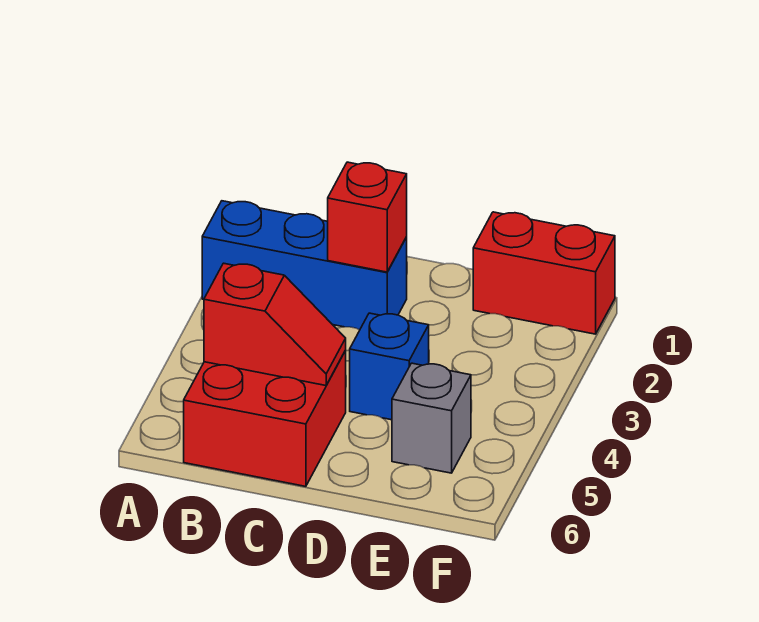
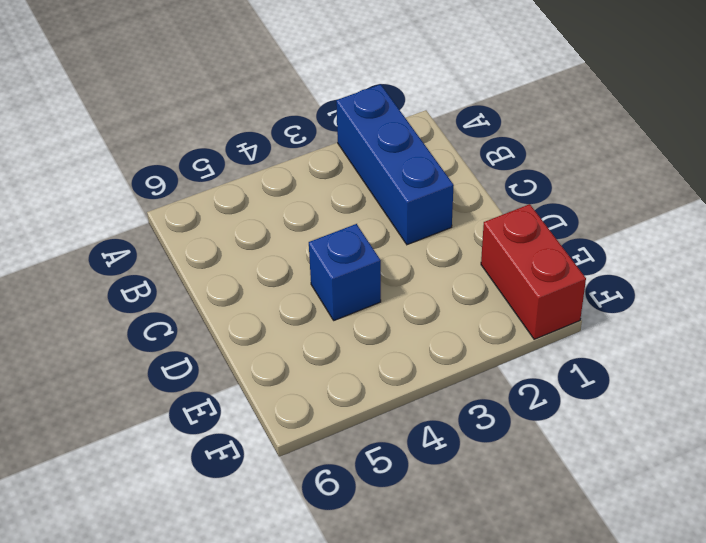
none -> red 2x2 brick [184,351,346,486]
none -> grey 1x1 brick [392,363,471,473]

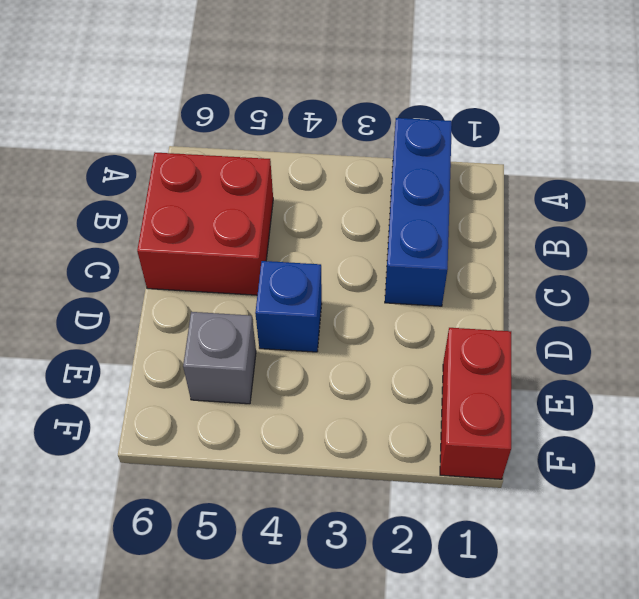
none -> red 1x2 slope [204,263,346,386]
none -> red 1x1 brick [328,162,407,272]

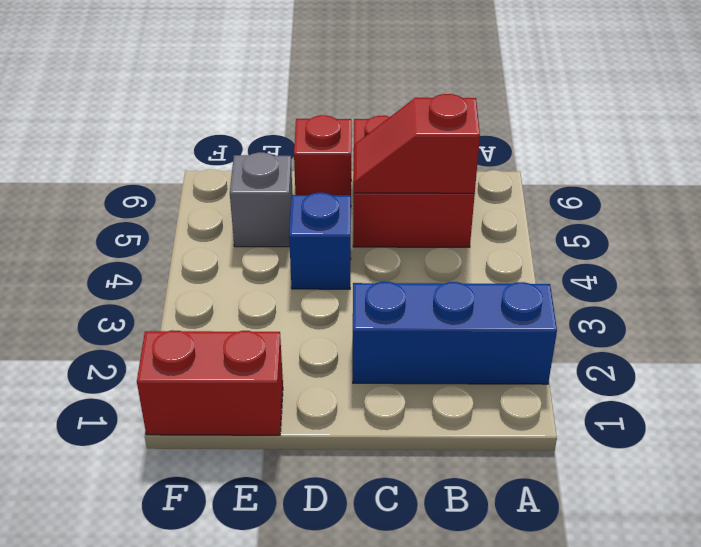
red 1x1 brick [294,115,351,196] -> red 1x1 brick moved to [328,162,407,272]

